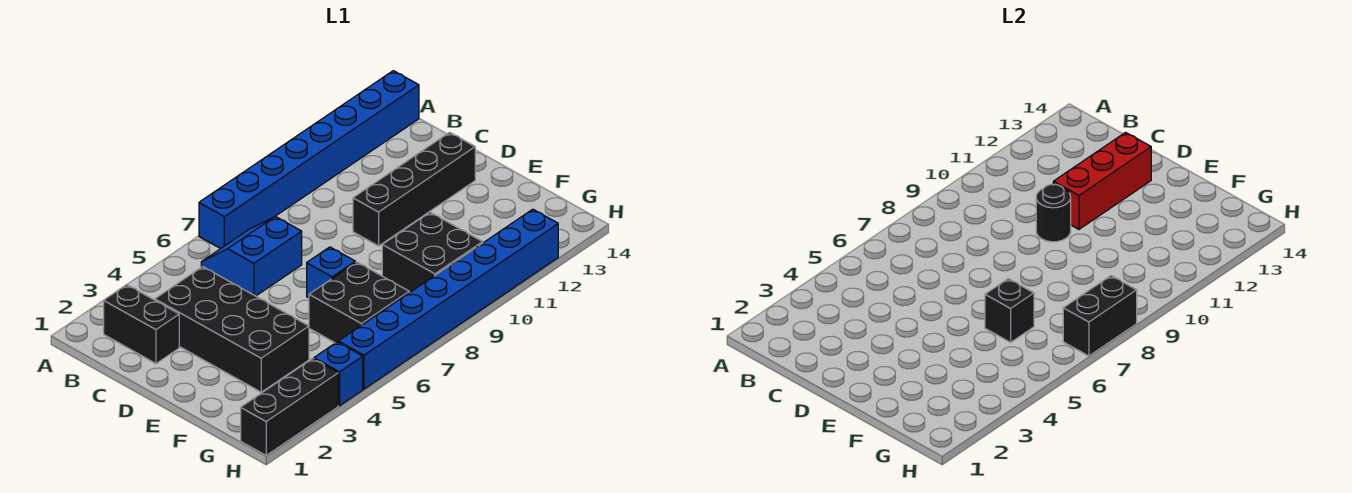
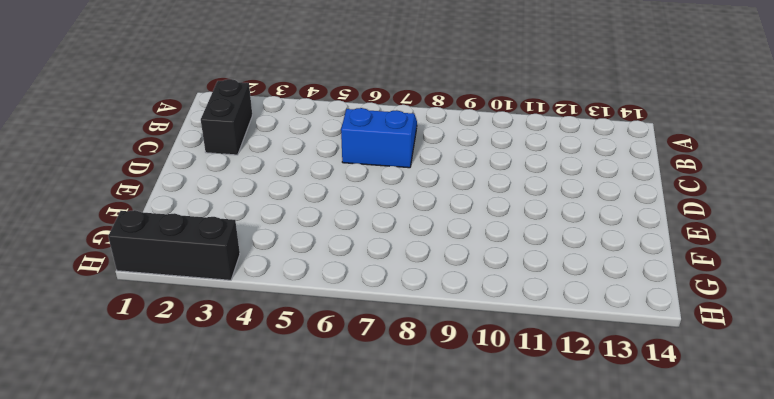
none -> blue 1x8 brick [199,71,419,249]
none -> black 2x4 brick [155,267,309,392]
none -> black 1x4 brick [353,132,475,246]

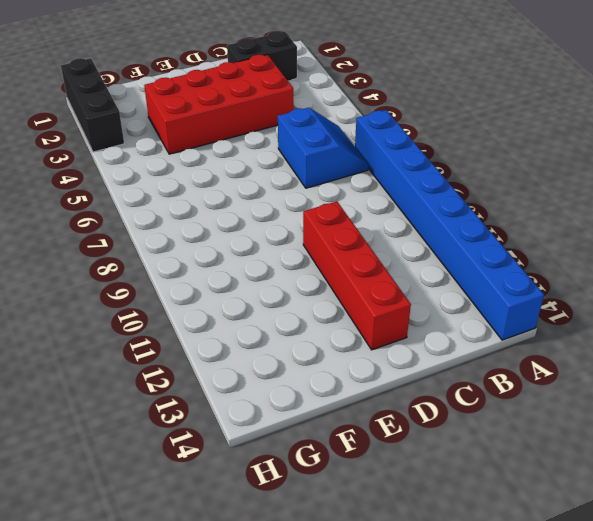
red 2x4 brick [144,55,294,154] -> black 2x4 brick [155,267,309,392]
red 1x4 brick [303,201,411,350] -> black 1x4 brick [353,132,475,246]
none -> blue 1x1 brick [307,247,355,298]
none -> black 2x2 brick [309,262,409,343]
none -> black 2x2 brick [382,212,483,293]

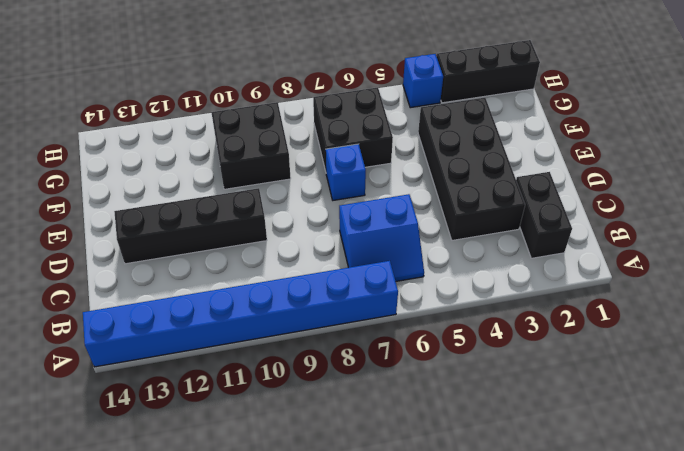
none -> blue 1x8 brick [338,209,558,389]
none -> black 1x1 round brick [1036,184,1071,242]
none -> red 1x3 brick [1053,132,1151,229]

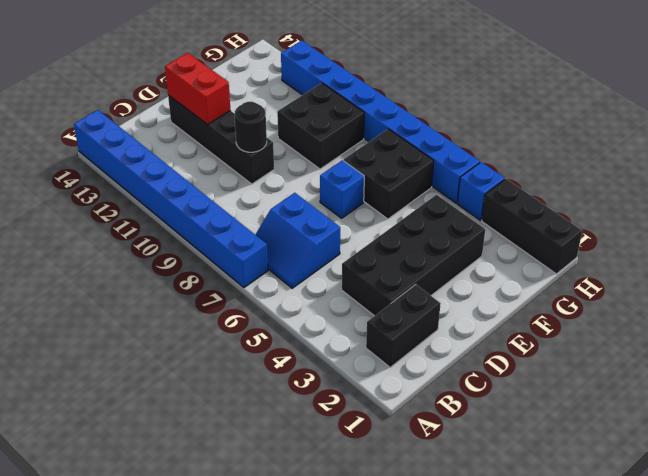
red 1x2 brick [165,53,230,125] -> red 1x3 brick [1053,132,1151,229]
none -> black 1x1 brick [985,279,1034,342]
none -> black 1x2 brick [1063,276,1137,356]

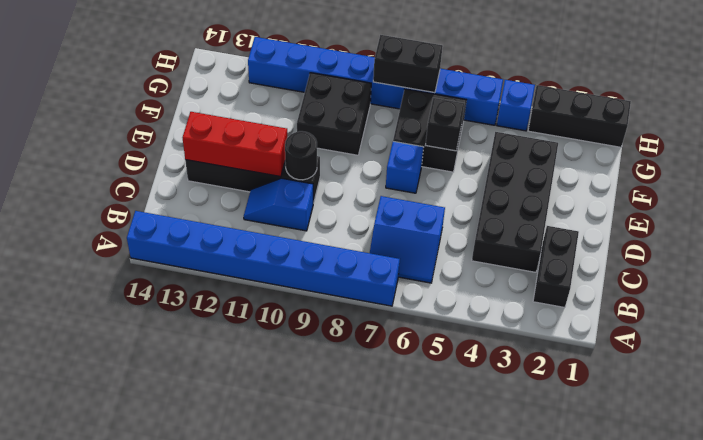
blue 1x2 slope [244,178,313,231] -> none

